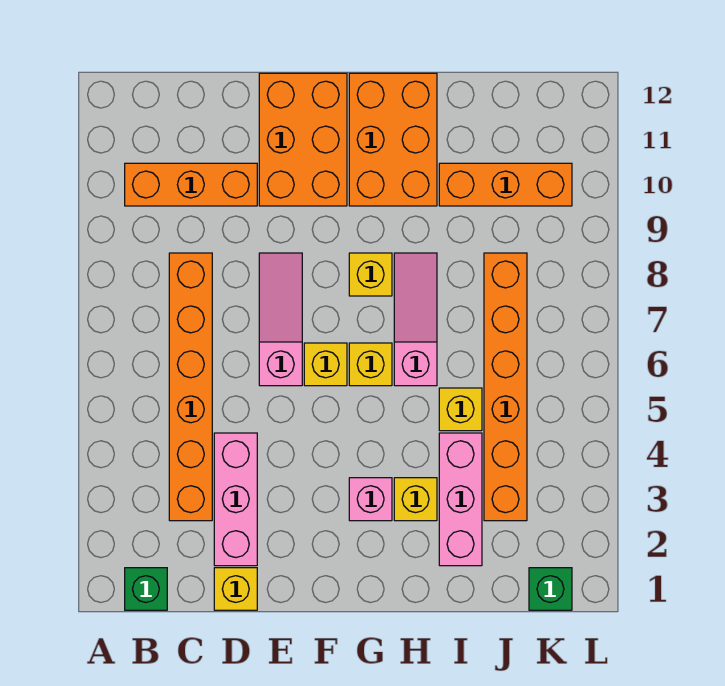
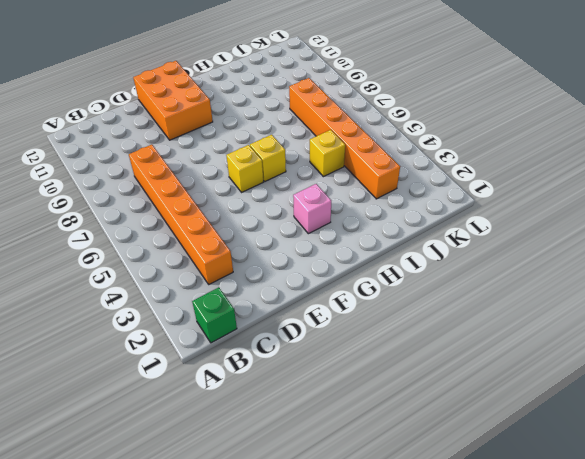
none -> orange 1x3 brick [125,163,257,206]
none -> yellow 1x1 brick [214,568,257,610]
none -> pink 1x3 brick [214,433,257,566]

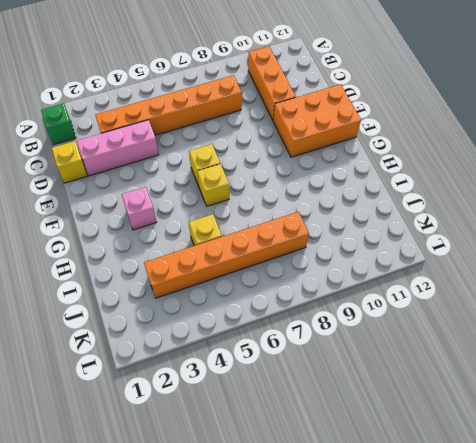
none -> pink 1x3 slope [259,253,302,386]
none -> yellow 1x1 brick [349,253,392,296]
none -> orange 2x3 brick [349,73,437,206]

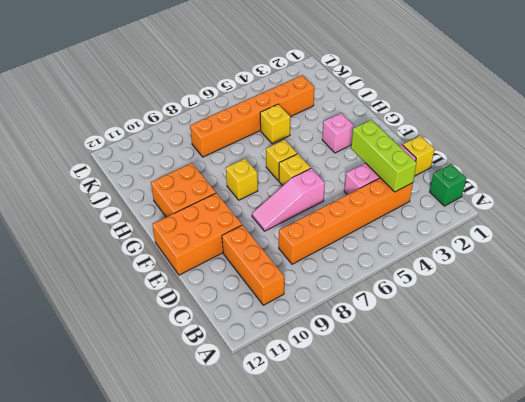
lime 1x3 brick [351,120,417,192] -> none
orange 2x2 brick [151,163,216,217] -> orange 2x3 brick [349,73,437,206]
none -> yellow 1x1 brick [394,478,437,521]
none -> pink 1x3 slope [394,253,437,386]
none -> pink 1x3 brick [439,433,482,566]

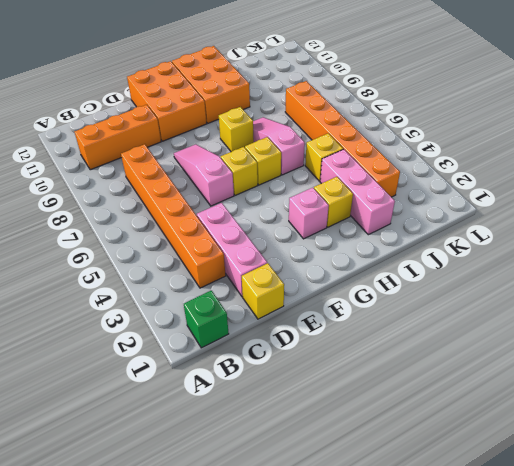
none -> orange 1x3 brick [439,163,572,206]
none -> green 1x1 brick [529,568,572,610]

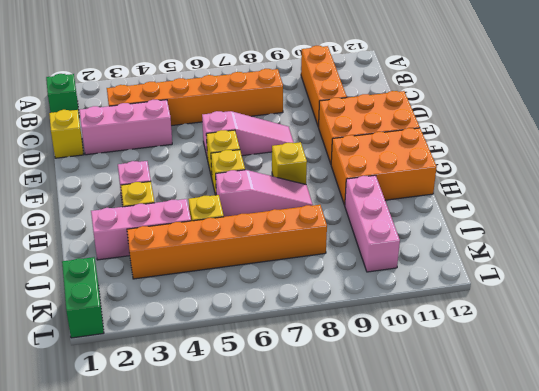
pink 1x3 brick [345,175,400,272] -> orange 1x3 brick [439,163,572,206]
green 1x2 brick [62,257,104,338] -> green 1x1 brick [529,568,572,610]

